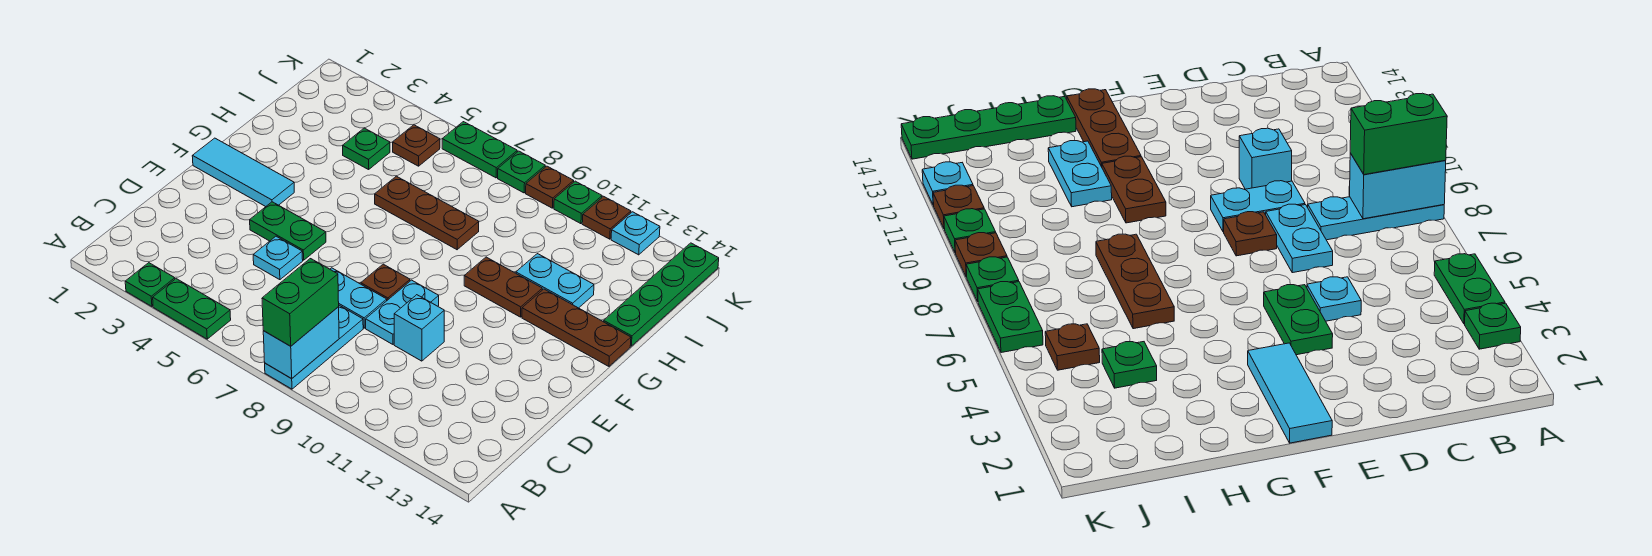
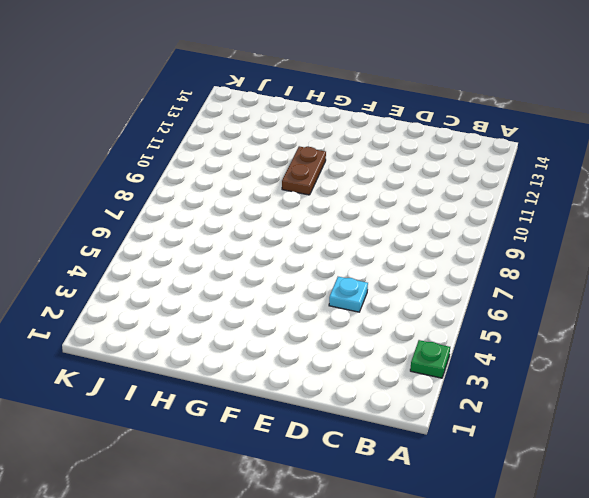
none -> green 1x2 plate [153,279,231,339]
none -> cyan 1x3 plate [265,305,363,389]
none -> cyan 1x2 plate [330,268,387,328]

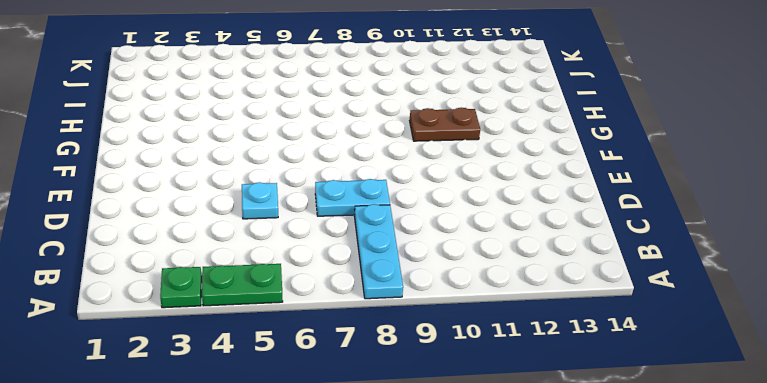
none -> cyan 1x2 plate [366,280,439,344]
none -> cyan 1x1 brick [394,295,444,361]
none -> green 1x2 plate [250,202,326,260]

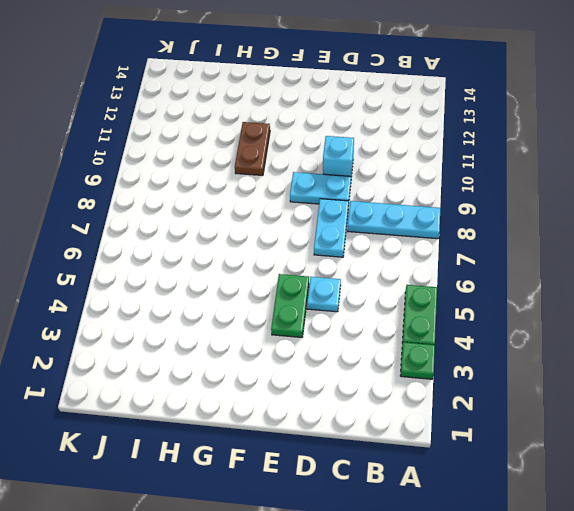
none -> brown 1x1 plate [361,264,410,300]
none -> cyan 1x3 tile [192,138,294,207]
none -> brown 1x3 plate [522,289,631,366]

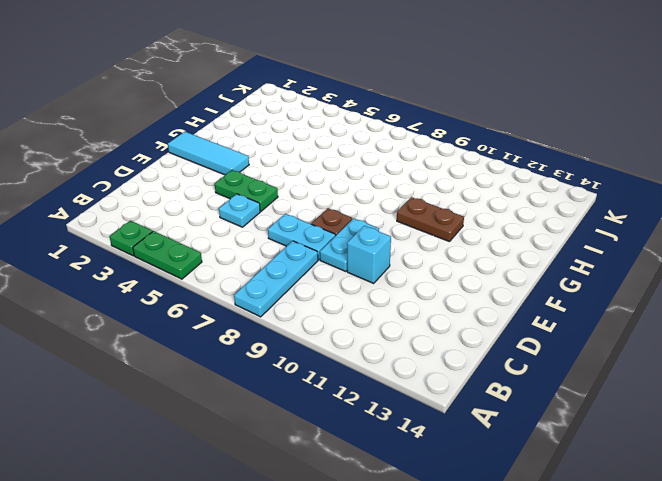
none -> brown 1x3 plate [522,289,631,366]
none -> brown 1x3 plate [375,176,479,250]
none -> cyan 1x2 plate [516,254,594,308]

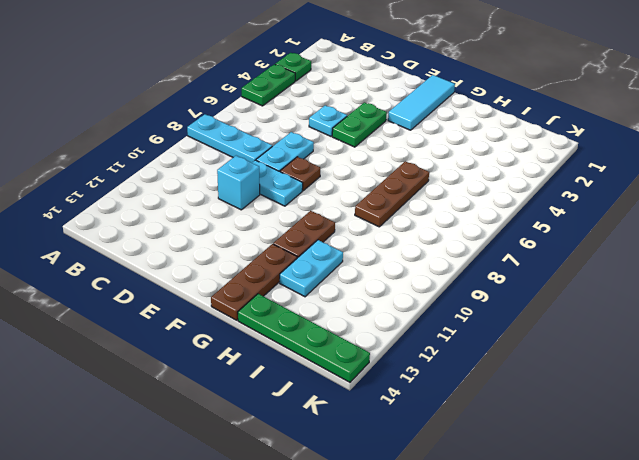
none -> green 1x1 plate [343,128,390,170]
none -> brown 1x1 plate [392,125,440,166]
none -> green 1x2 plate [442,122,517,178]

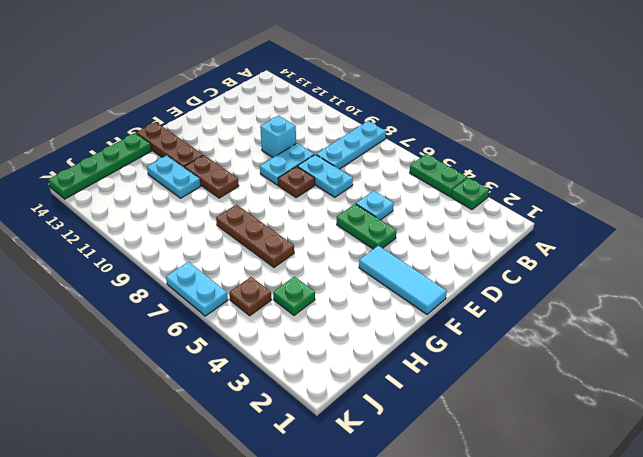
cyan 1x2 plate [166,262,228,316] -> green 1x2 plate [442,122,517,178]
none -> green 1x1 plate [498,151,545,193]
none -> brown 1x1 plate [526,166,574,208]
none -> green 1x1 plate [554,181,602,224]

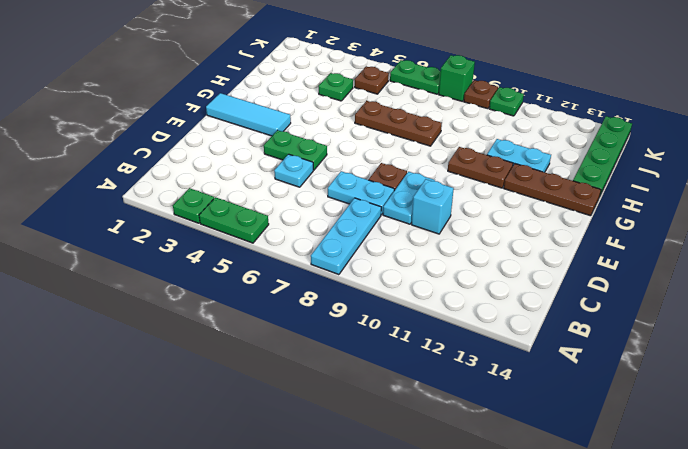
green 1x1 brick [439,55,475,101] -> green 1x1 plate [498,151,545,193]
none -> brown 1x1 plate [582,196,631,239]
none -> cyan 1x1 plate [611,212,660,255]
none -> cyan 1x2 brick [263,307,339,379]

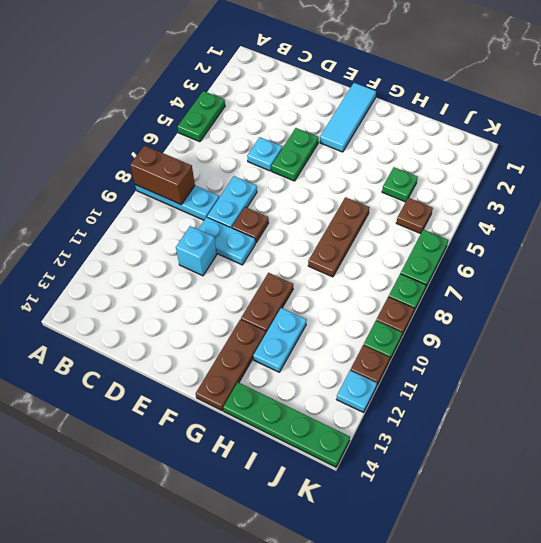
brown 1x2 brick [130,145,195,205] -> cyan 1x2 brick [263,307,339,379]
none -> green 1x1 plate [125,263,175,306]
none -> green 1x2 brick [262,259,339,346]

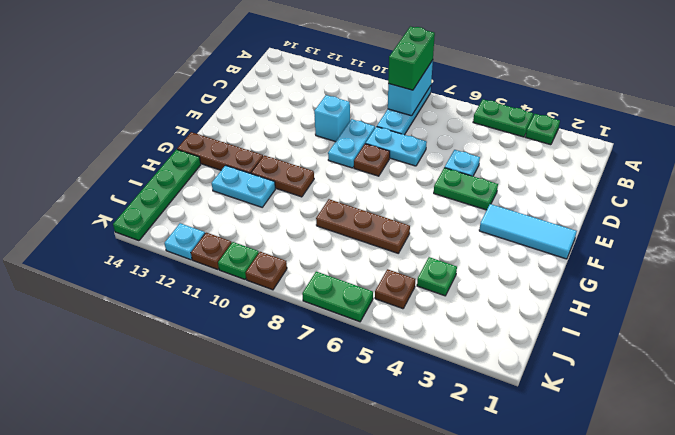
none -> green 1x1 plate [498,151,545,193]

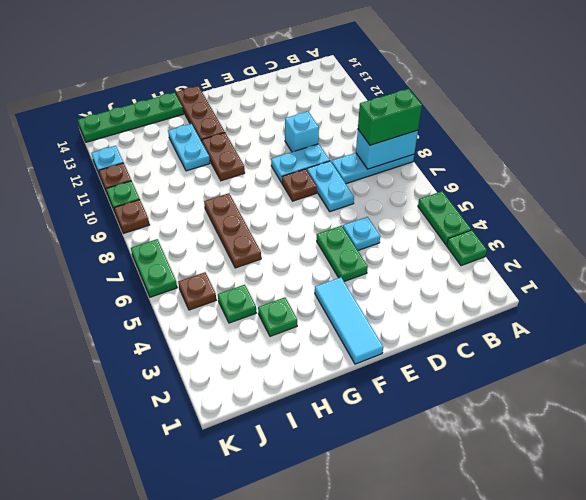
green 1x1 plate [258,297,297,336] -> green 1x1 plate moved to [498,151,545,193]

